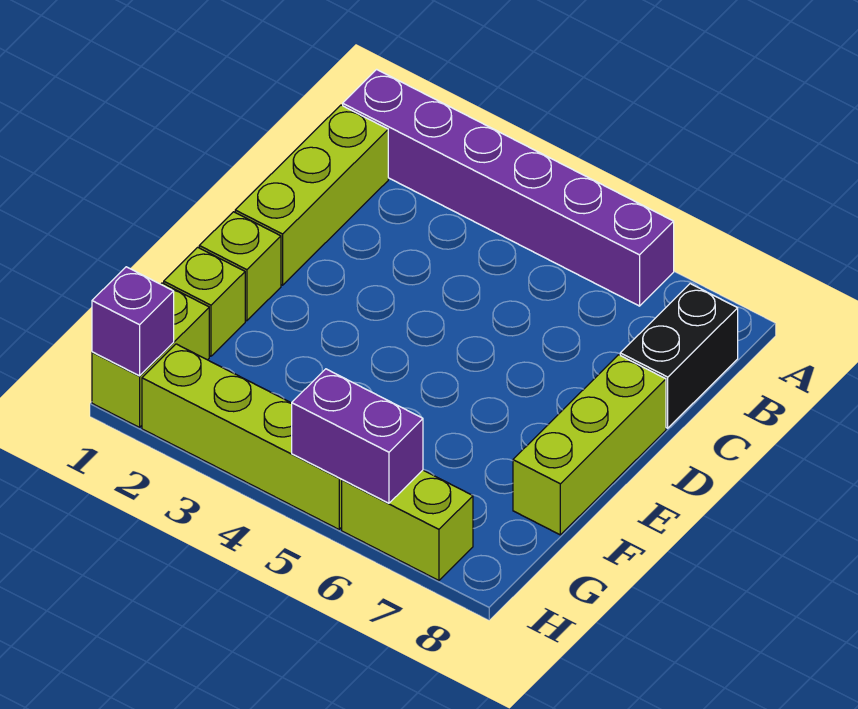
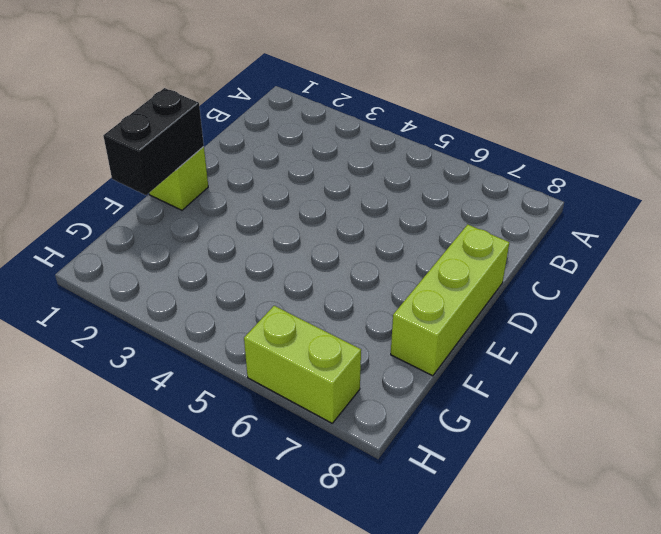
black 1x2 brick [103,88,204,195] -> black 1x2 brick moved to [620,284,738,428]
none -> purple 1x6 brick [343,69,674,306]
none -> lime 1x3 brick [235,105,388,285]

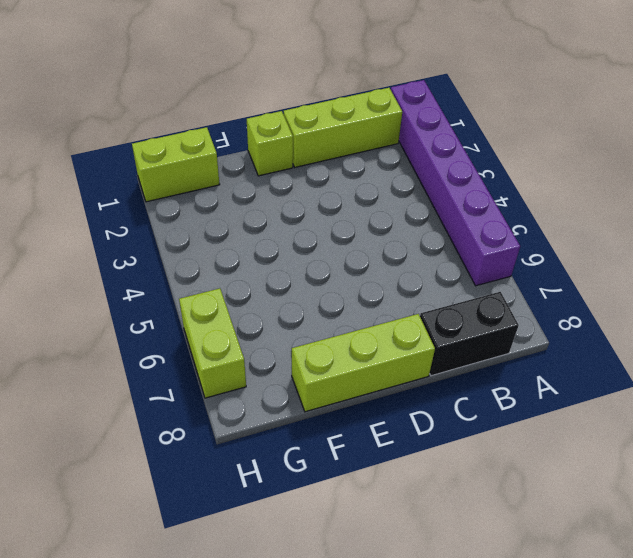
none -> lime 1x1 brick [164,247,245,356]
none -> lime 1x4 brick [142,344,342,529]

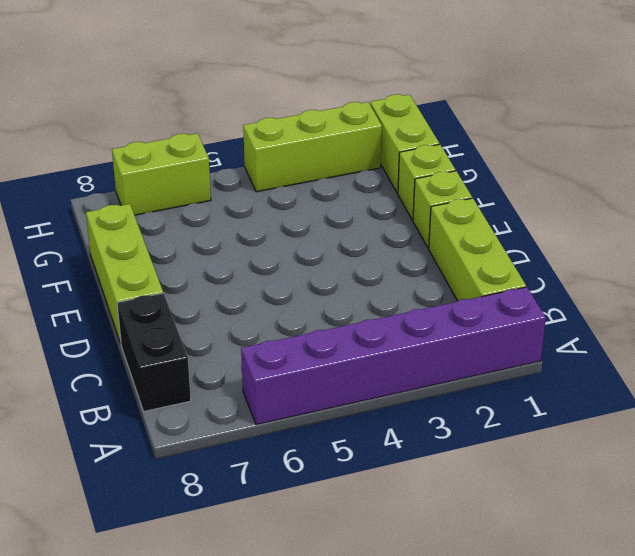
lime 1x3 brick [243,102,382,192] -> lime 1x4 brick [142,344,342,529]
none -> purple 1x1 brick [92,267,174,376]
none -> purple 1x2 brick [292,369,423,503]

